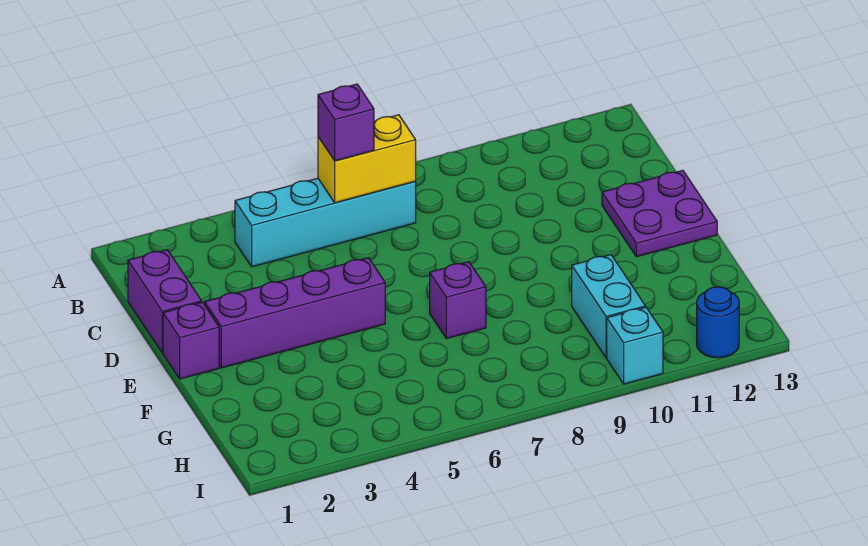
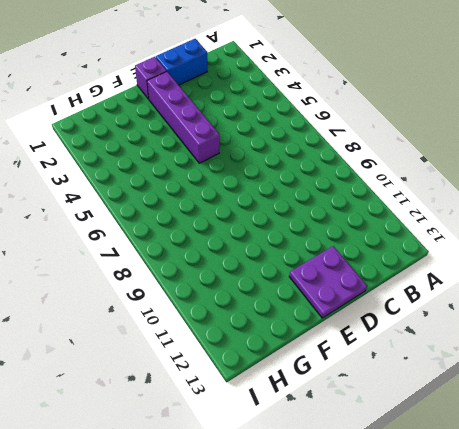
blue 1x2 brick [156,39,207,85] -> purple 1x2 brick [128,250,202,353]
none -> cyan 1x4 brick [235,178,416,267]
none -> purple 1x1 brick [430,262,486,339]

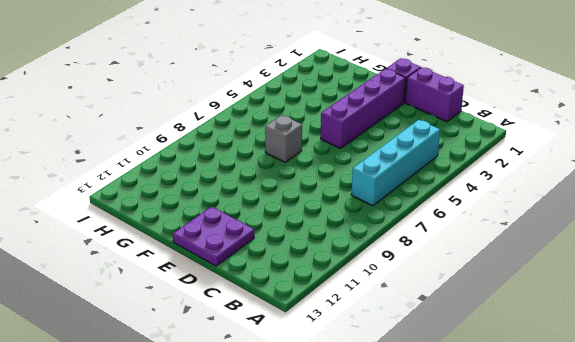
grey 1x1 brick [265,115,302,162] -> purple 1x1 brick [430,262,486,339]
none -> cyan 1x2 brick [572,255,645,358]
none -> cyan 1x1 brick [607,307,663,384]

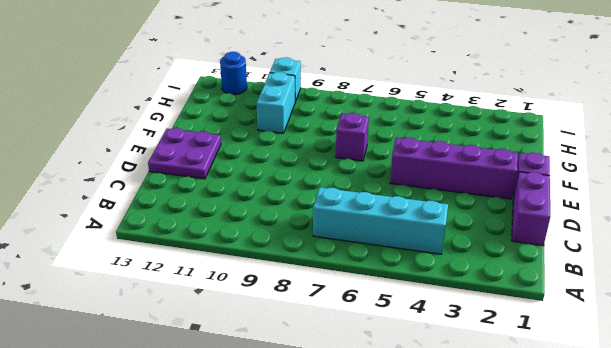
none -> yellow 1x2 brick [318,115,416,203]
none -> purple 1x1 brick [318,84,374,161]

